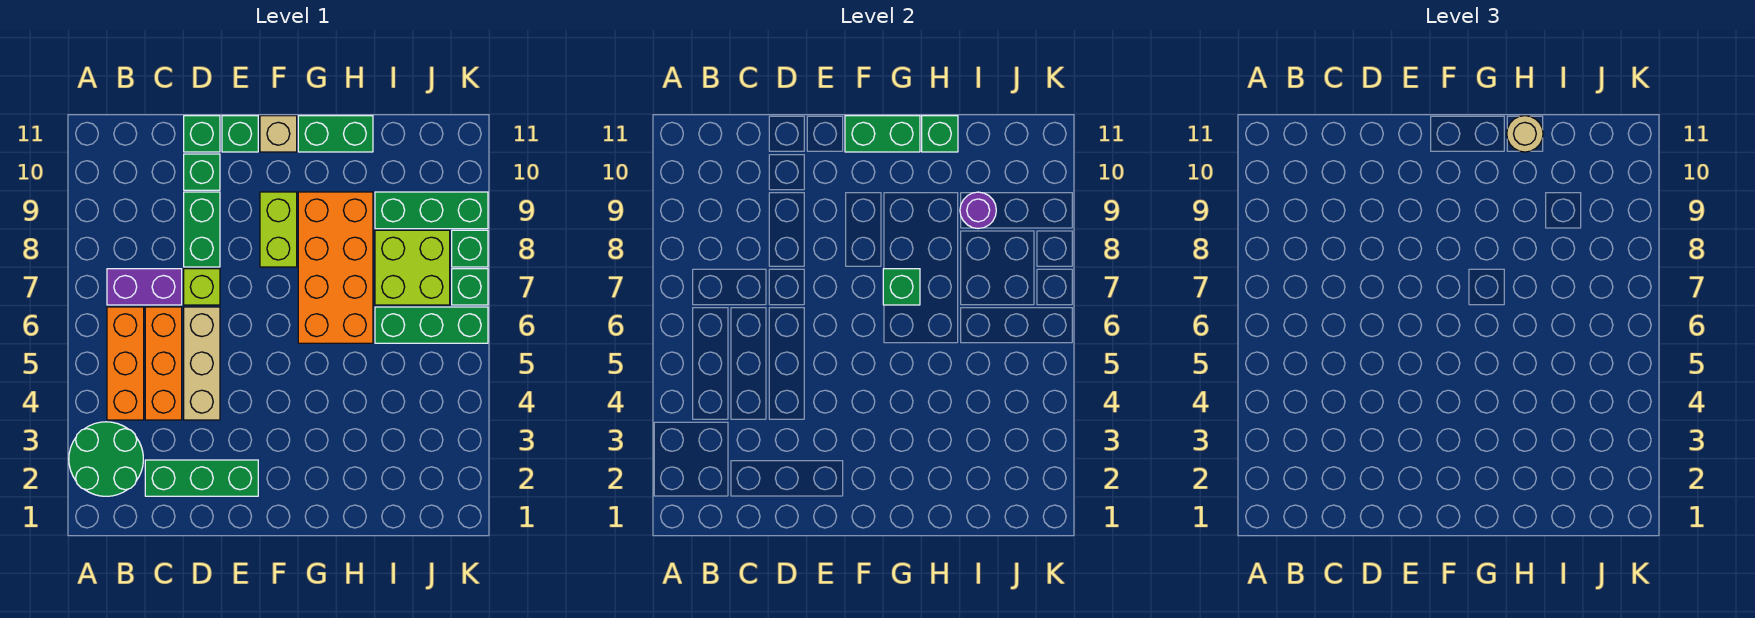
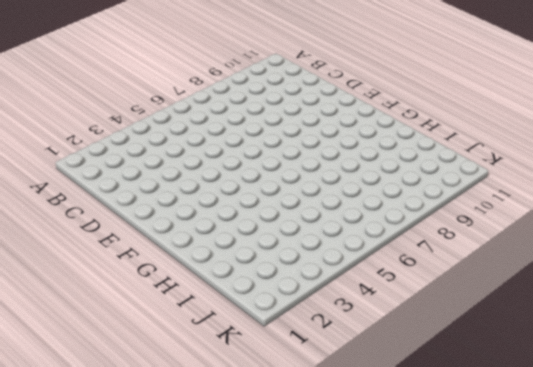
none -> green 2x2 round brick [69,422,143,496]
none -> orange 1x3 brick [107,307,144,420]
none -> purple 1x2 brick [107,269,182,305]

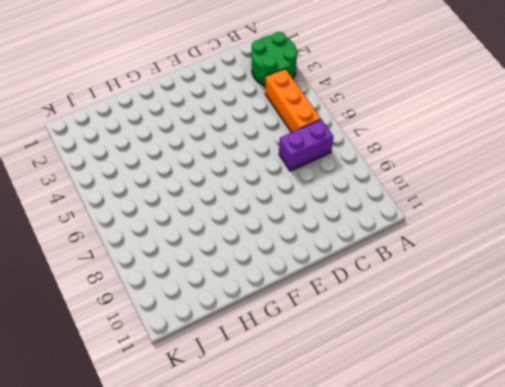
none -> green 1x3 brick [145,460,258,496]
none -> orange 1x3 brick [145,307,182,420]
none -> tan 1x3 brick [184,307,220,420]

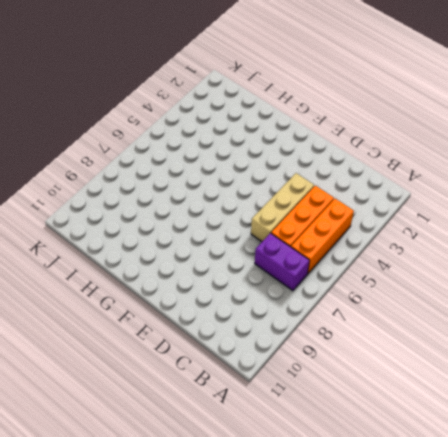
none -> green 2x2 round brick [69,422,143,496]
none -> green 1x3 brick [145,460,258,496]
none -> lime 1x1 brick [184,269,220,305]

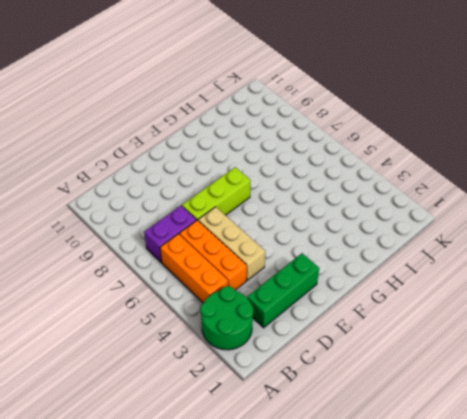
lime 1x3 brick [182,167,251,220] -> lime 1x1 brick [184,269,220,305]
none -> green 1x2 brick [184,192,220,267]
none -> green 1x1 brick [184,154,220,190]
none -> green 1x1 brick [184,116,220,152]

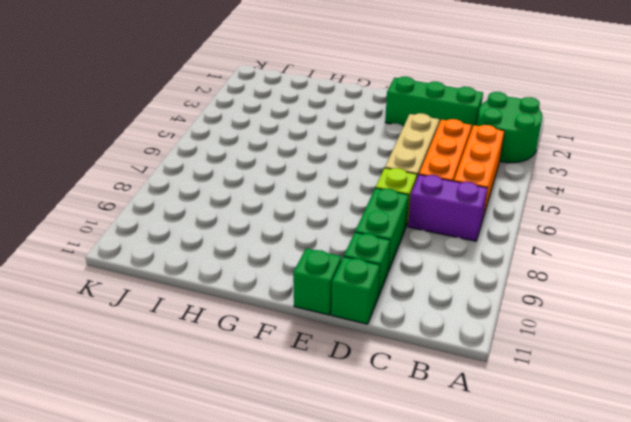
none -> lime 1x2 brick [260,192,297,267]
none -> tan 1x1 brick [260,116,297,152]
none -> orange 2x4 brick [298,192,373,343]

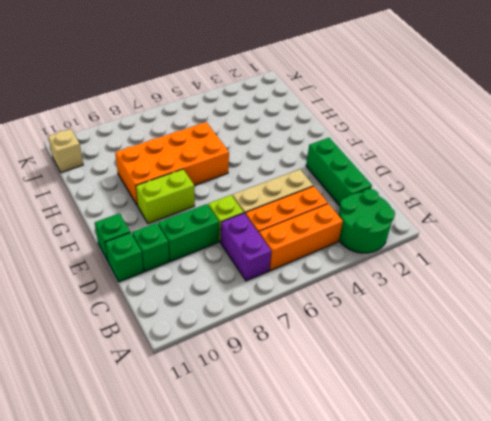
tan 1x1 brick [48,129,83,172] -> tan 1x1 brick moved to [260,116,297,152]
none -> green 1x2 brick [298,116,373,152]
none -> green 1x3 brick [375,307,488,343]
none -> lime 2x2 brick [375,230,450,305]

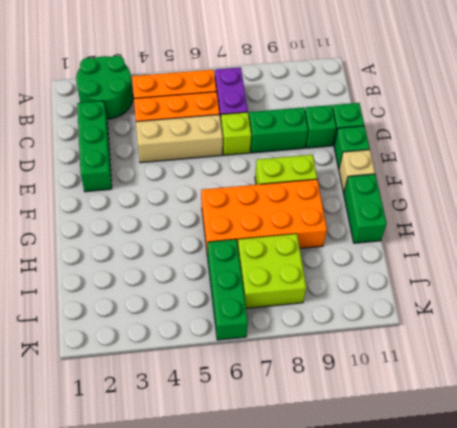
none -> green 1x3 brick [375,192,488,229]
none -> green 1x1 brick [452,269,488,305]
none -> green 1x1 brick [452,230,488,267]

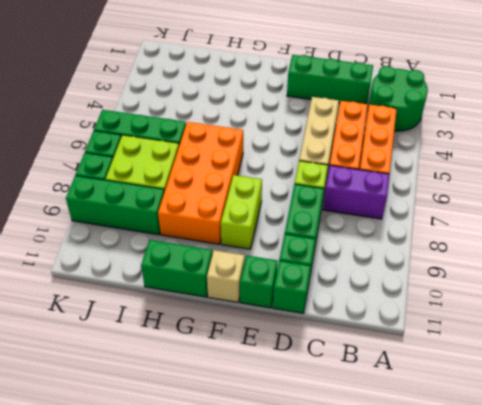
none -> green 1x2 brick [845,116,920,152]
none -> green 1x1 brick [883,269,920,305]
none -> green 1x1 brick [922,116,958,152]

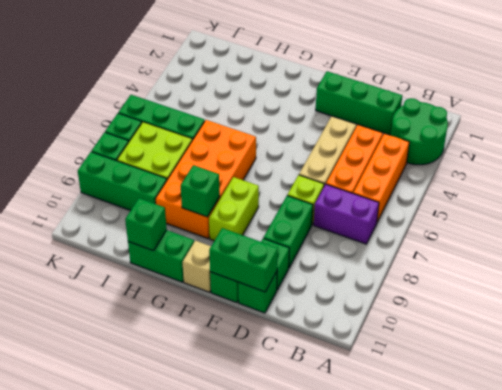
green 1x2 brick [209,228,278,292] -> green 1x2 brick moved to [845,116,920,152]
green 1x1 brick [181,165,220,217] -> green 1x1 brick moved to [883,269,920,305]
none -> purple 1x1 round brick [960,192,996,229]
none -> tan 1x1 round brick [1507,116,1543,152]

